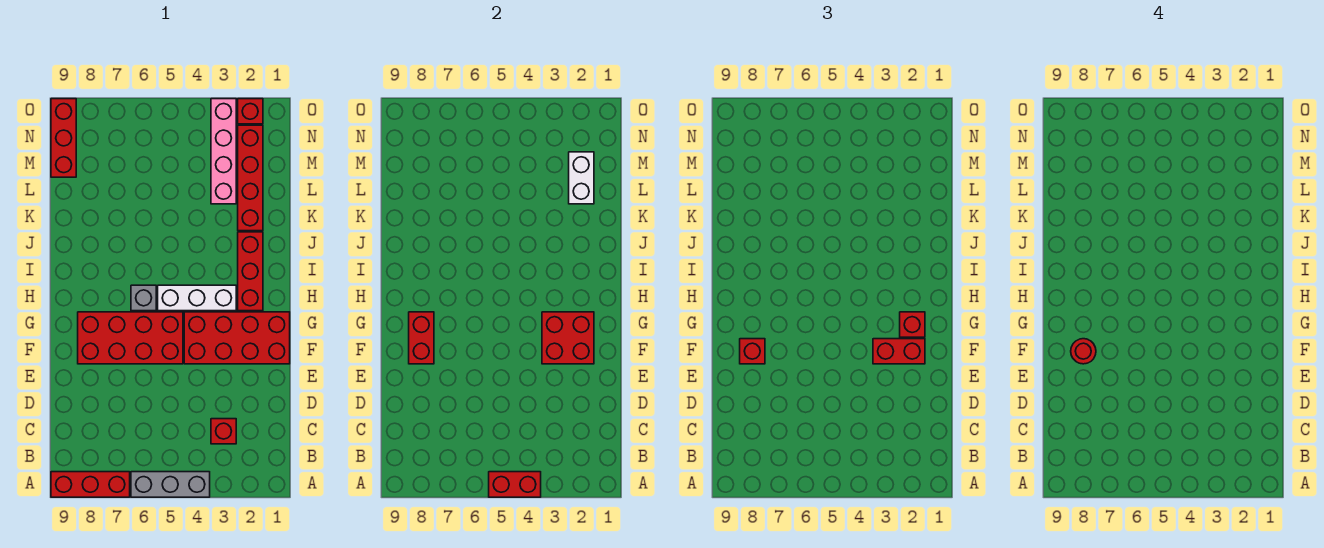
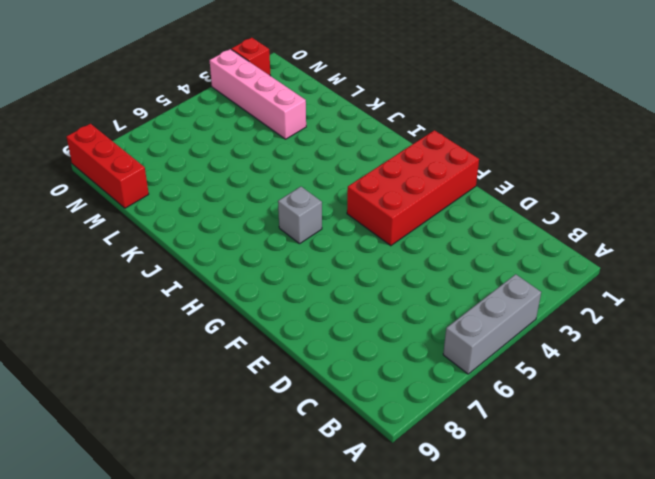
none -> red 1x3 brick [51,472,130,497]
none -> red 1x1 brick [211,419,236,444]
none -> red 2x4 brick [78,312,183,364]

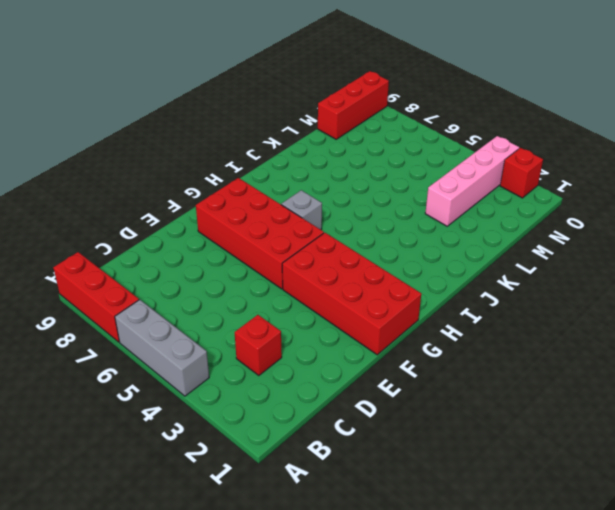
none -> red 1x3 brick [238,232,263,311]
none -> white 1x3 brick [158,285,236,311]
none -> red 1x4 brick [238,125,263,231]

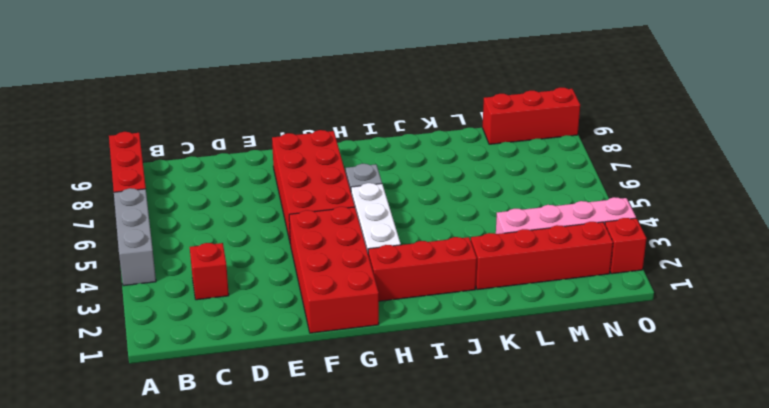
none -> red 1x2 brick [489,472,541,497]
none -> red 2x2 brick [542,312,594,364]
none -> red 1x2 brick [409,312,434,364]

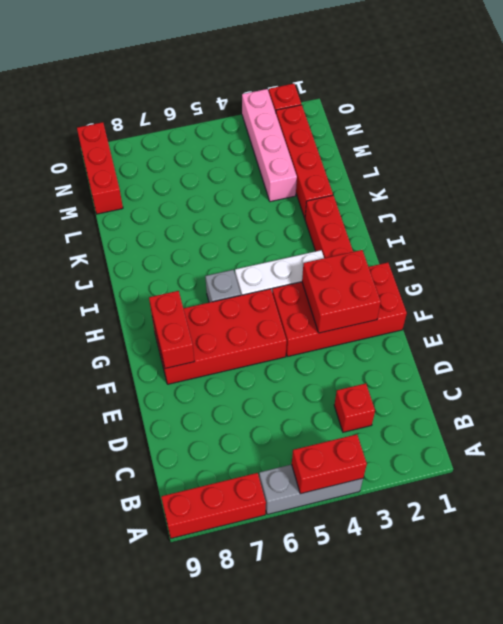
none -> white 1x2 brick [569,152,594,204]
none -> red 1x2 brick [873,339,925,364]
none -> red 1x1 brick [740,339,765,364]

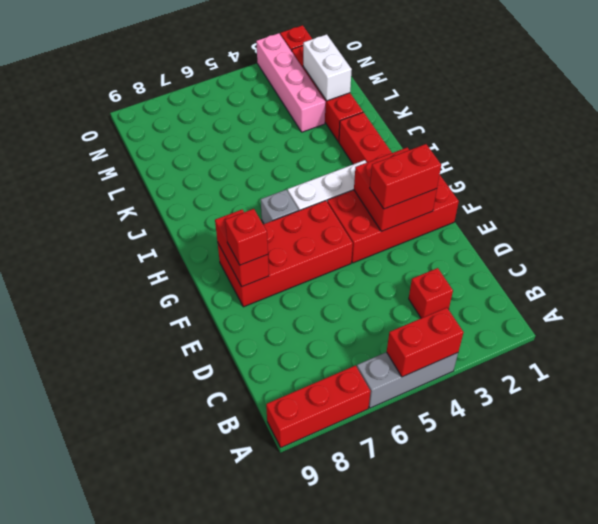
none -> red 1x3 brick [51,99,76,177]
none -> red 1x1 brick [900,312,925,337]
none -> red 1x1 round brick [1071,339,1096,364]

